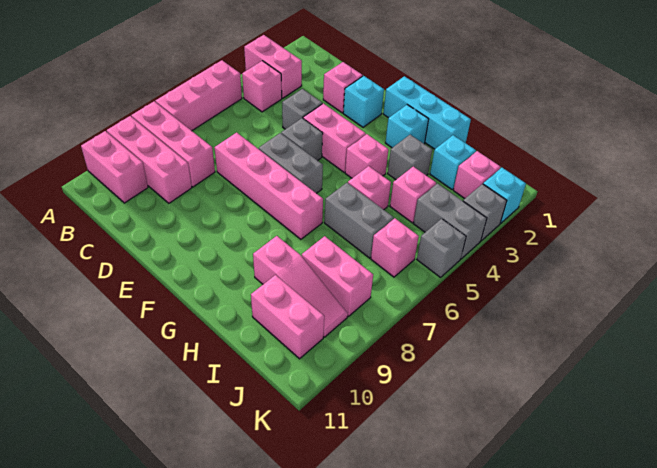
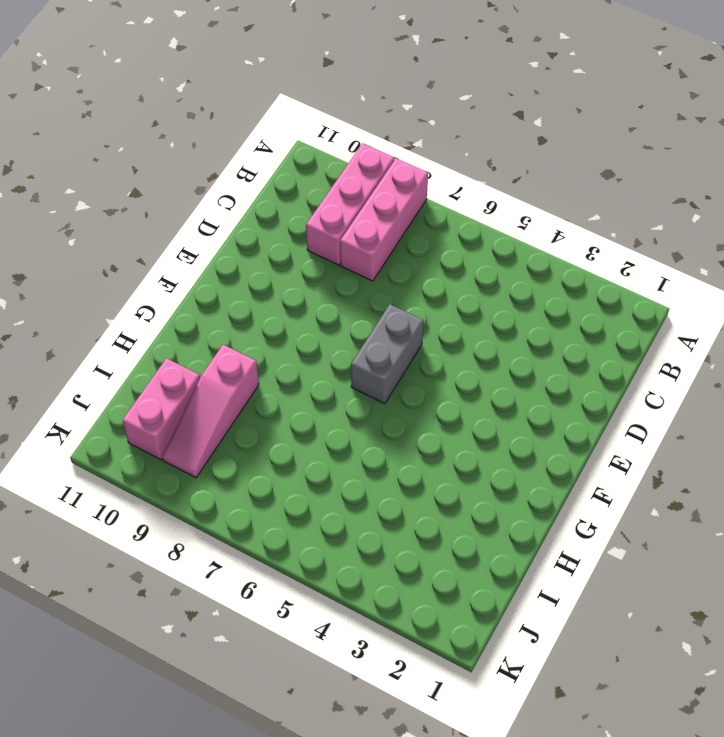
none -> pink 1x2 brick [244,35,302,98]
none -> pink 1x3 brick [155,60,242,131]
none -> pink 1x2 brick [81,131,148,203]
none -> pink 1x1 brick [242,61,282,112]

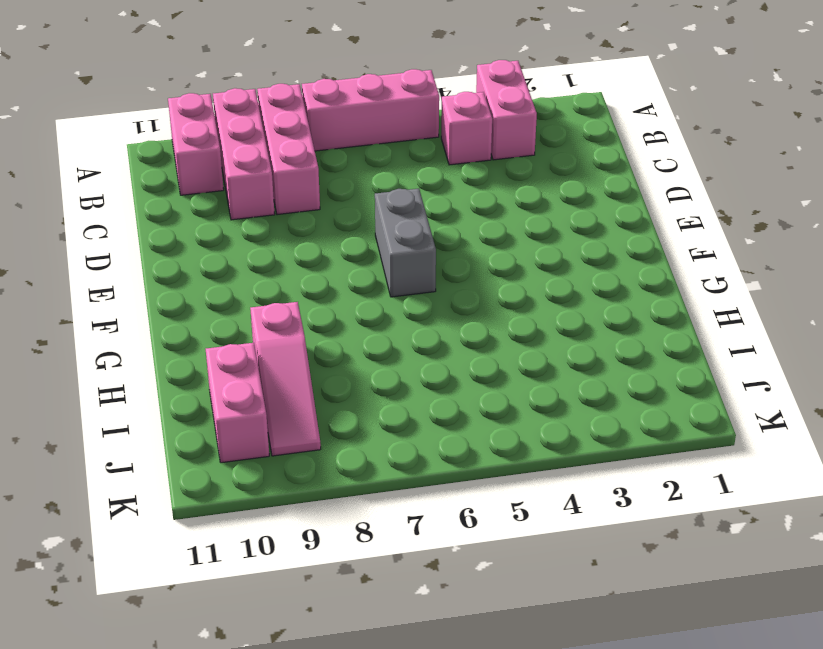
none -> pink 1x1 brick [323,62,363,113]
none -> grey 1x1 brick [282,89,322,129]
none -> pink 1x4 brick [214,133,323,239]
none -> cyan 1x1 brick [343,76,384,127]

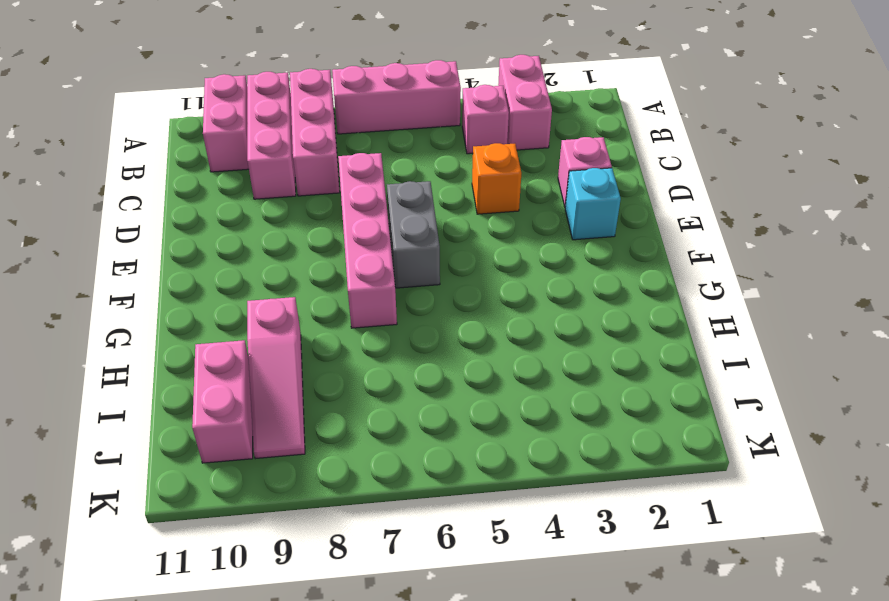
orange 1x1 brick [472,143,521,214] -> grey 1x1 brick [282,89,322,129]
none -> pink 1x2 brick [303,103,366,172]
none -> grey 1x1 brick [281,118,323,161]
none -> cyan 1x3 brick [383,76,471,149]
none -> cyan 1x1 brick [386,105,429,148]

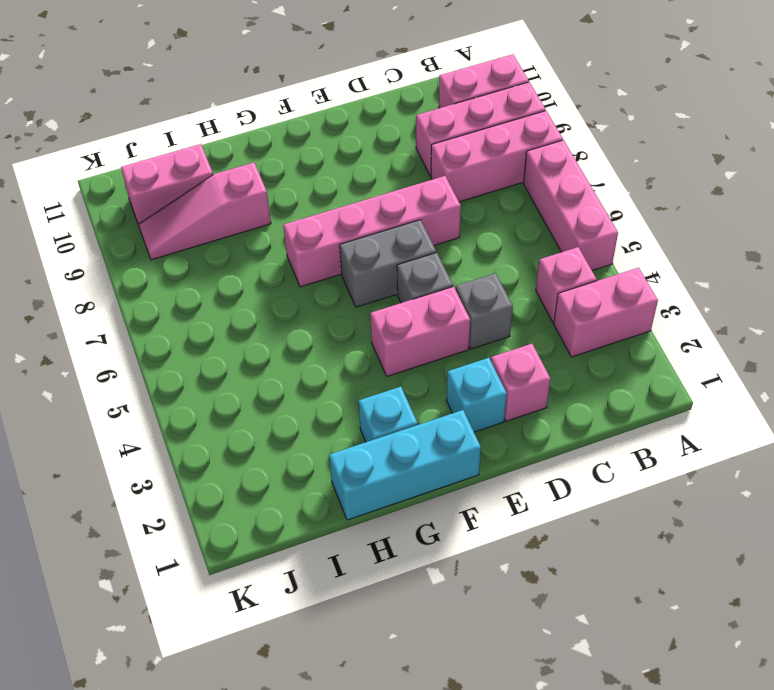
none -> pink 1x1 brick [345,134,388,178]
none -> grey 1x1 brick [388,135,432,180]
none -> pink 1x1 brick [348,166,391,210]
none -> grey 1x2 brick [324,183,394,258]

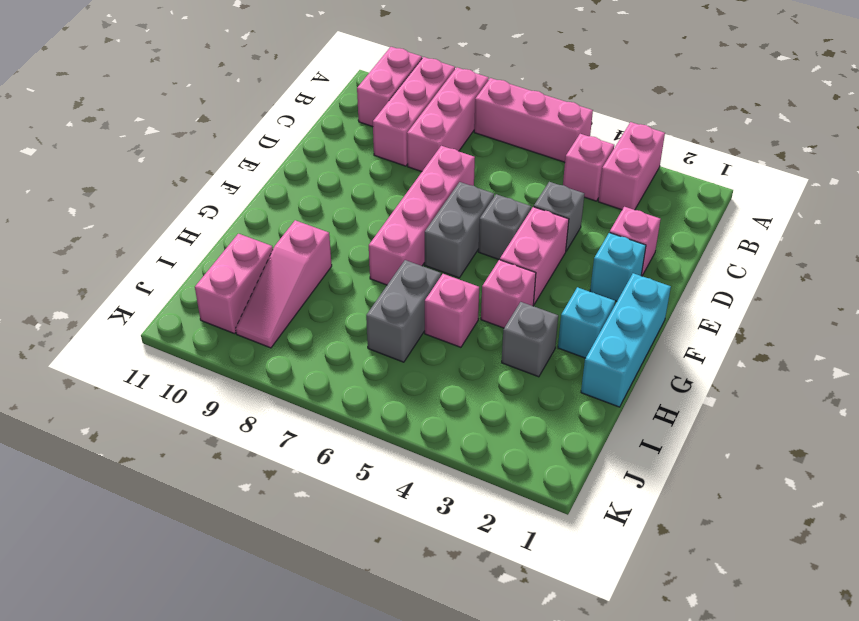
none -> cyan 1x1 brick [430,135,476,189]
none -> pink 1x1 brick [390,167,436,223]
none -> pink 1x2 brick [302,236,373,316]
none -> pink 1x1 brick [453,151,500,198]

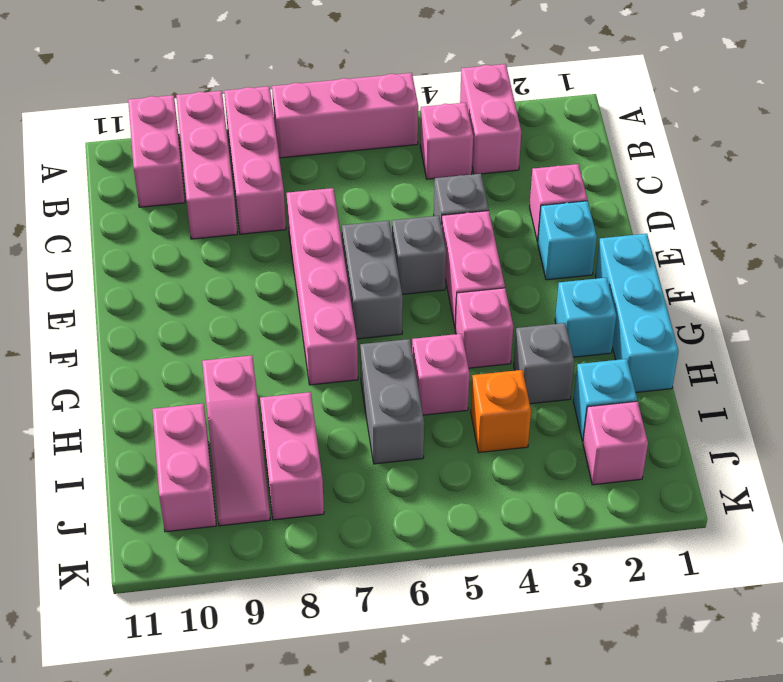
orange 1x1 brick [471,370,531,453] -> pink 1x1 brick [390,167,436,223]
none -> grey 1x2 brick [413,184,487,259]
none -> pink 1x1 brick [371,218,419,277]
none -> cyan 1x1 brick [483,168,526,223]
none -> grey 1x1 brick [463,184,507,241]

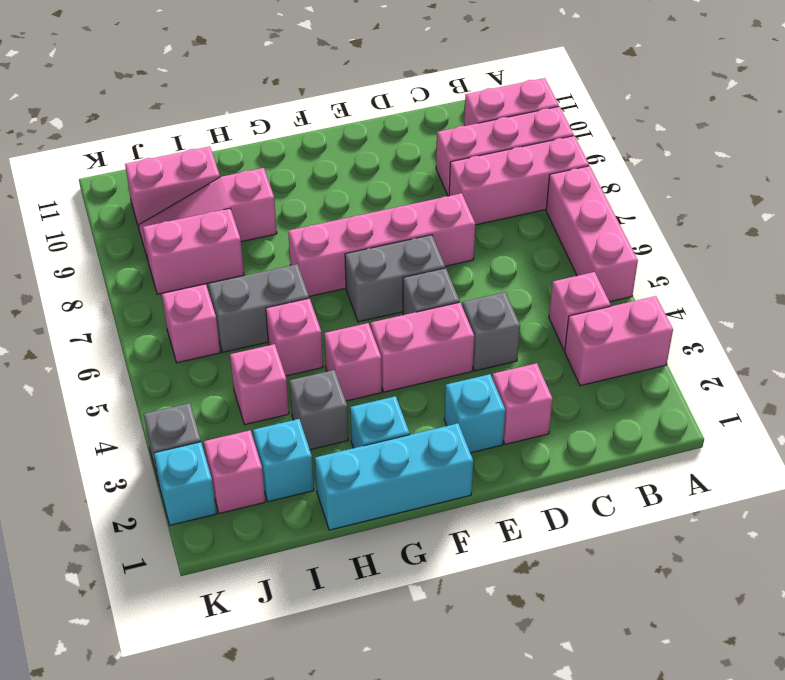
none -> grey 1x2 brick [413,184,487,259]
none -> grey 1x1 brick [417,219,466,277]

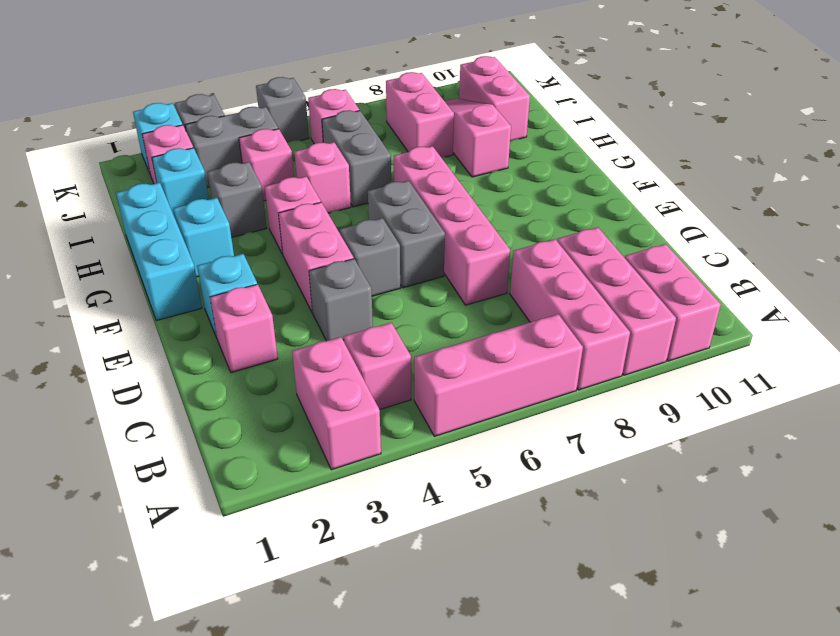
grey 1x2 brick [185,107,278,188] -> grey 1x2 brick turned to [413,184,487,259]

